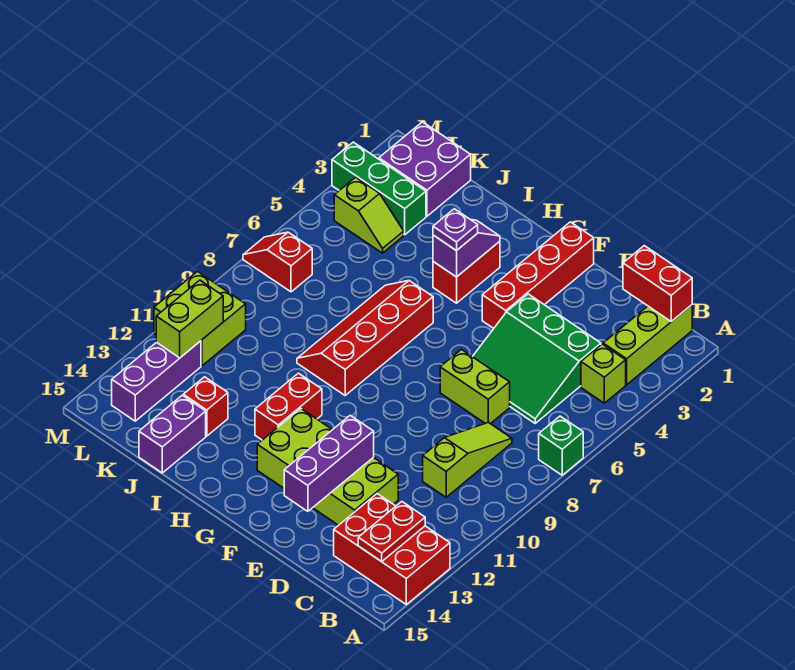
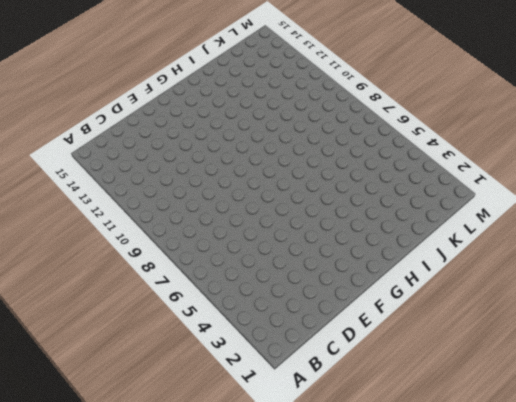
none -> green 1x1 brick [539,416,583,475]
none -> red 2x3 brick [334,494,450,604]
none -> lime 1x3 brick [603,305,692,385]

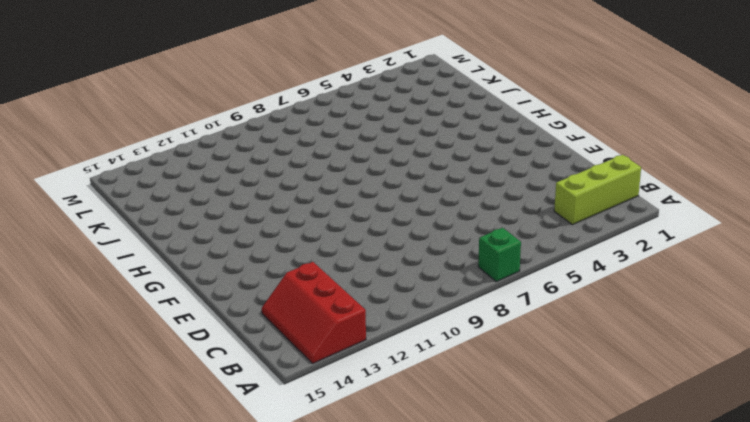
red 2x3 slope [262,262,366,363] -> red 2x3 brick [334,494,450,604]
none -> lime 1x1 brick [581,344,626,403]
none -> green 3x3 slope [473,294,601,423]
none -> lime 1x3 slope [423,422,512,497]

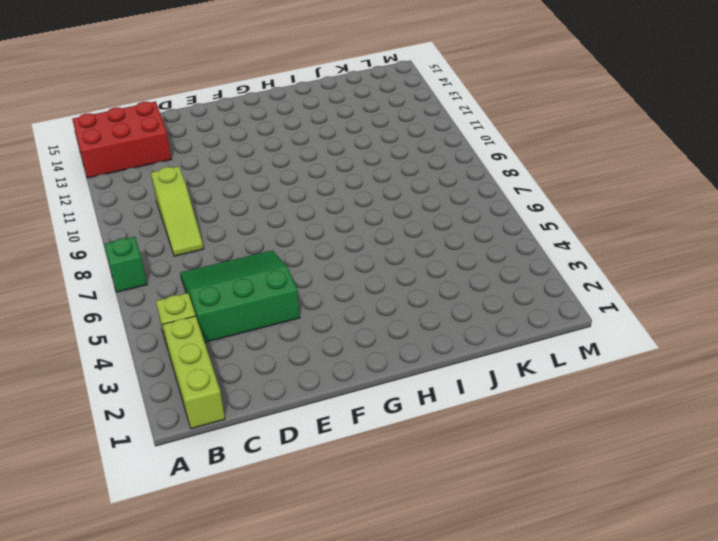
none -> lime 1x2 brick [440,349,510,424]
none -> lime 2x4 brick [257,408,398,525]
none -> red 1x4 brick [482,222,594,328]

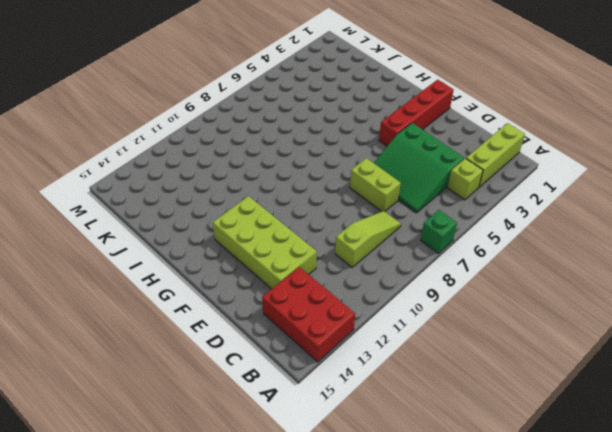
none -> red 1x2 brick [433,241,500,303]
none -> red 2x4 slope [297,281,433,395]
none -> red 1x2 brick [255,373,322,440]

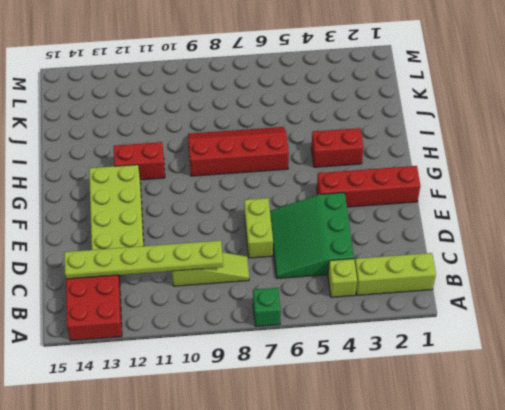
lime 1x6 plate [64,241,223,279] -> none
none -> red 1x1 brick [183,377,228,436]
none -> purple 1x2 brick [139,395,206,473]
none -> purple 2x2 brick [379,122,471,216]

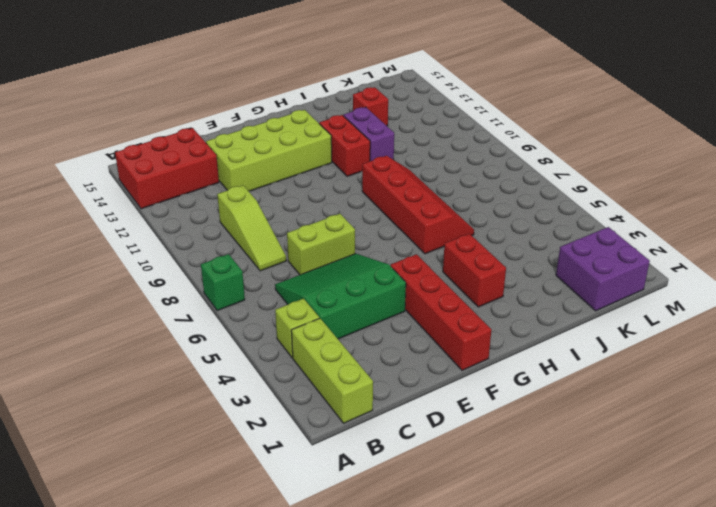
purple 1x2 brick [343,107,394,161] -> purple 1x2 brick moved to [139,395,206,473]
none -> green 1x3 brick [332,142,426,235]
none -> lime 1x2 slope [334,177,404,253]
none -> red 1x2 slope [243,232,312,292]

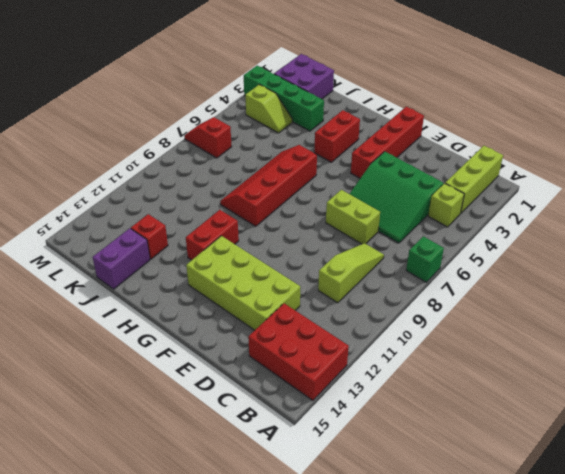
green 1x4 brick [244,66,324,131] -> green 1x3 brick [332,142,426,235]
none -> lime 2x2 brick [154,271,246,366]
none -> purple 1x3 brick [112,341,201,421]
none -> red 1x2 brick [623,246,692,321]

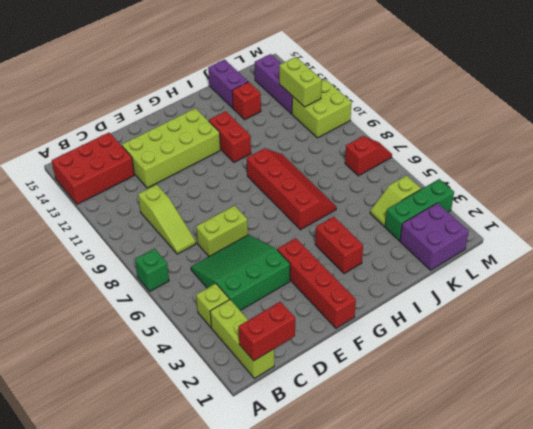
none -> red 1x2 plate [358,502,425,562]
none -> purple 1x3 brick [284,415,374,511]
none -> purple 1x2 slope [433,219,500,277]

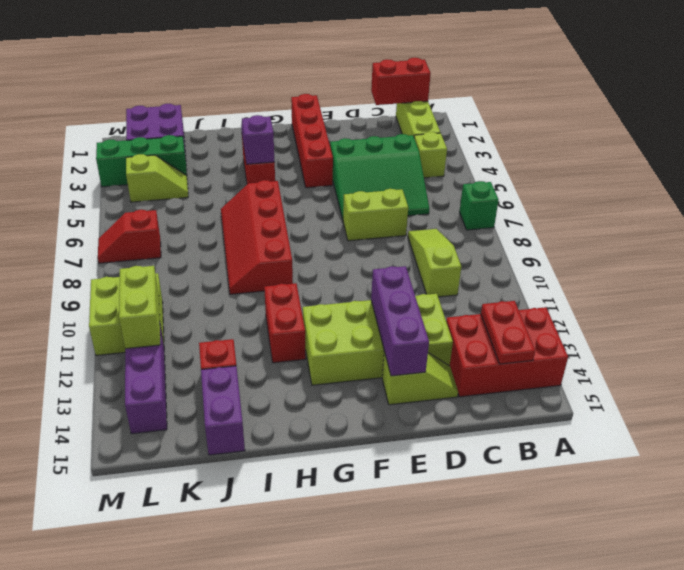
lime 1x2 slope [382,352,458,405] -> none
none -> purple 1x1 plate [433,209,478,251]

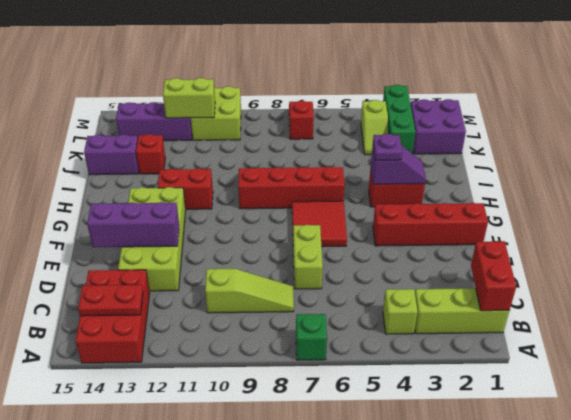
red 2x2 tile [292,201,347,247] -> none
none -> green 3x3 slope [473,294,601,423]

